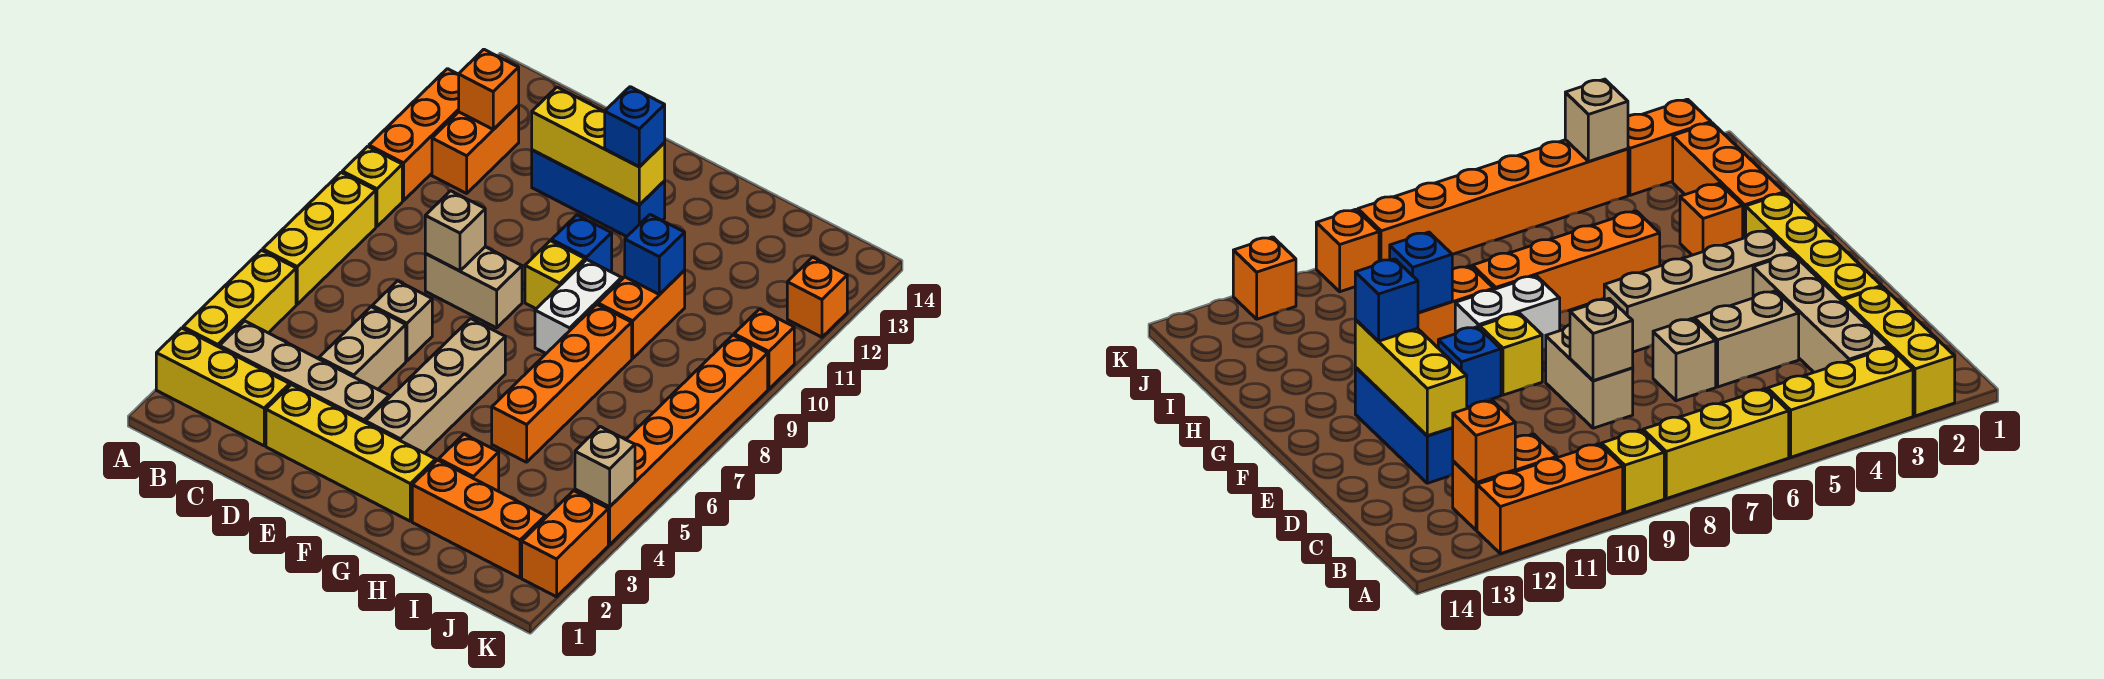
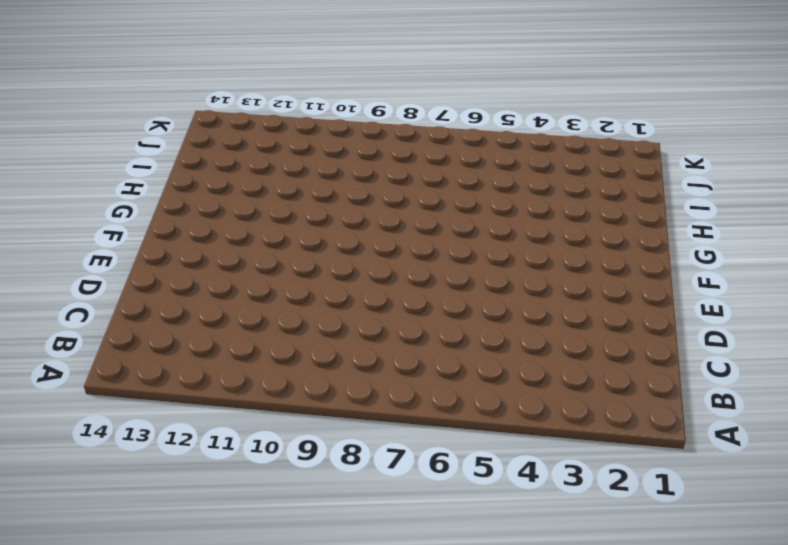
none -> yellow 1x3 brick [156,328,290,446]
none -> yellow 1x3 brick [183,250,296,347]
none -> yellow 1x3 brick [263,173,376,304]
none -> yellow 1x1 brick [342,146,402,226]

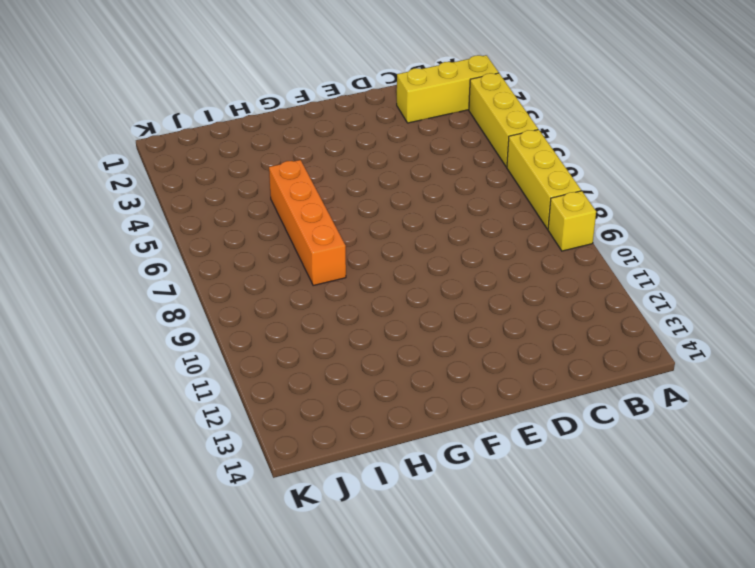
none -> orange 1x3 brick [369,69,459,201]
none -> tan 1x4 brick [220,321,389,423]
none -> orange 1x2 brick [432,106,519,193]
none -> yellow 1x4 brick [266,385,436,521]

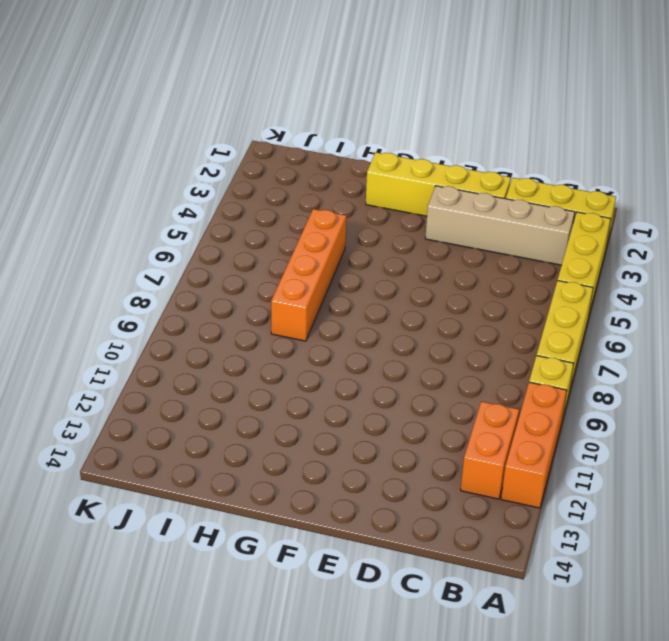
none -> tan 1x2 brick [319,307,406,389]
none -> tan 1x1 brick [372,281,432,361]
none -> tan 1x2 brick [425,247,522,328]
none -> blue 1x3 brick [532,150,665,237]

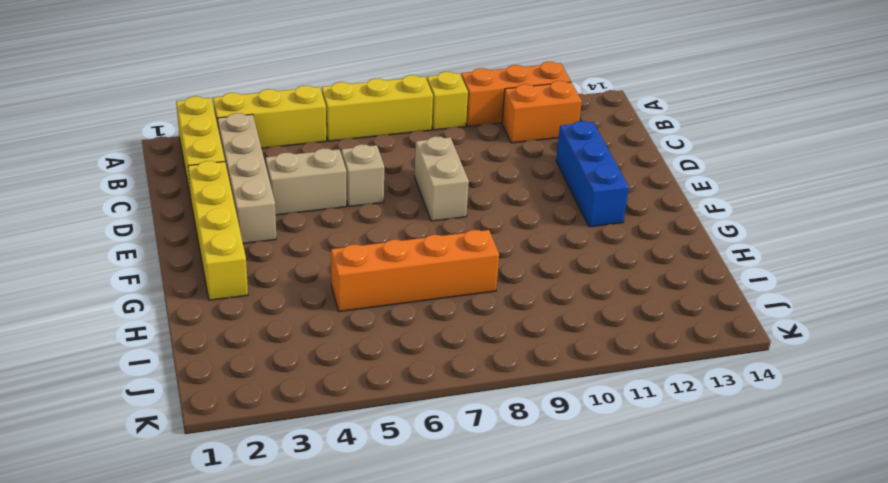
none -> tan 1x4 brick [366,319,505,453]
none -> yellow 1x1 brick [525,241,585,309]
none -> blue 1x1 brick [552,215,612,271]
none -> white 1x2 brick [535,260,622,353]

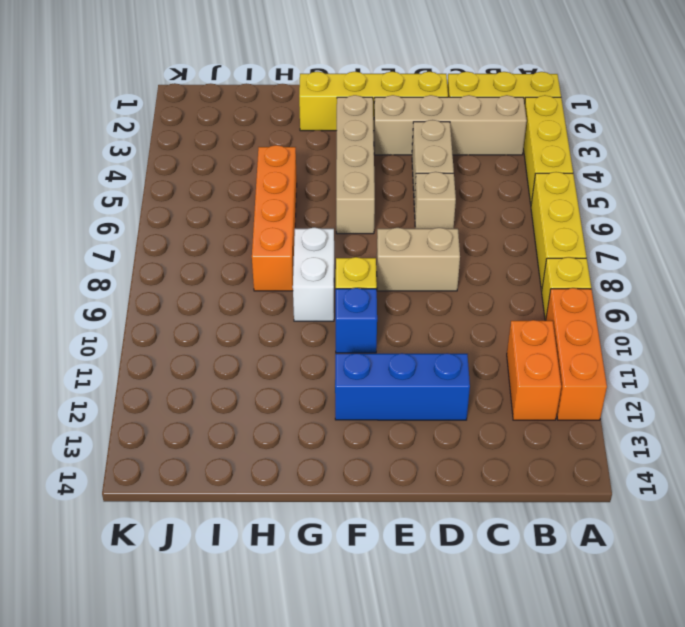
none -> orange 1x3 brick [412,460,545,578]
none -> orange 1x1 brick [439,434,499,491]
none -> orange 1x2 brick [598,271,685,358]
none -> orange 1x2 brick [522,491,608,597]

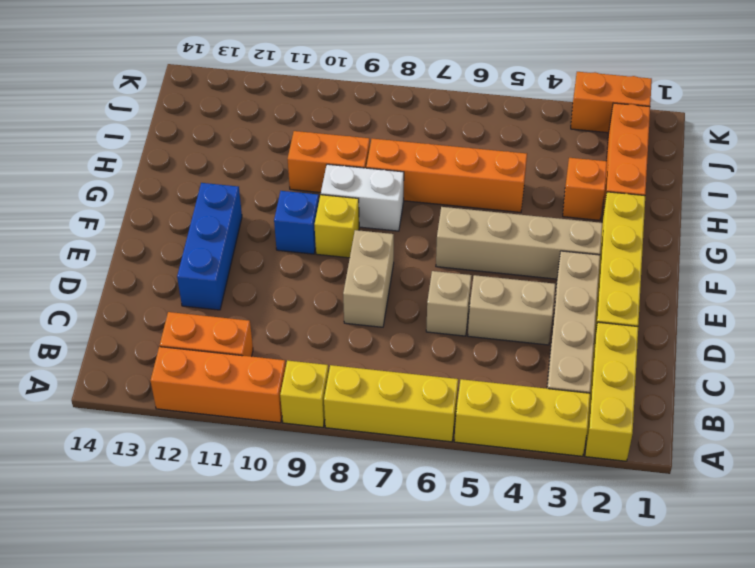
none -> orange 1x6 brick [575,335,768,545]
none -> orange 1x1 brick [734,309,794,389]
none -> orange 1x1 brick [787,257,847,337]
none -> orange 1x1 brick [459,49,519,129]

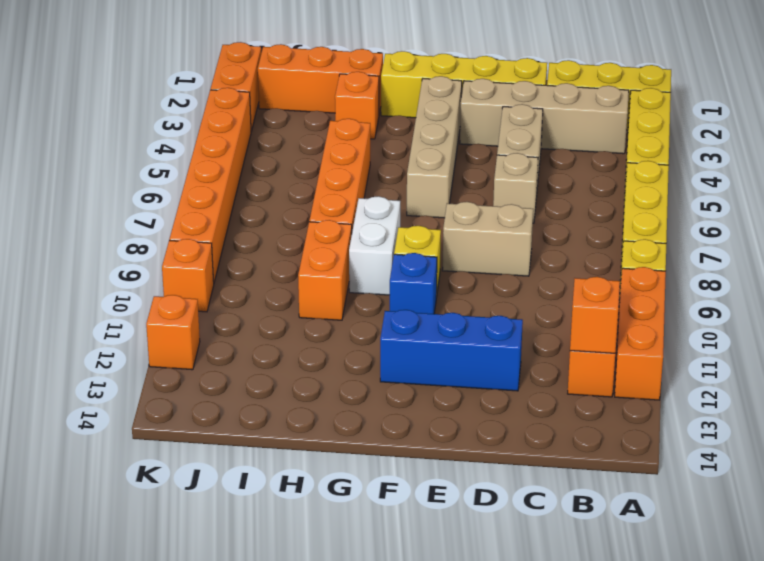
none -> tan 1x1 brick [425,191,485,271]
none -> yellow 1x3 brick [532,87,665,205]
none -> blue 1x1 brick [625,215,685,295]
none -> tan 1x1 brick [575,427,635,507]

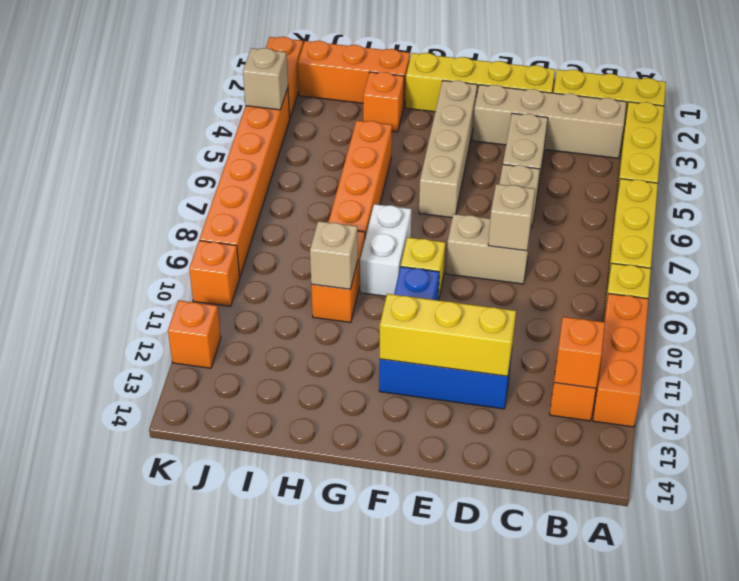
tan 1x1 brick [310,221,358,289] -> blue 1x1 brick [625,215,685,295]
none -> blue 1x1 brick [605,87,665,167]

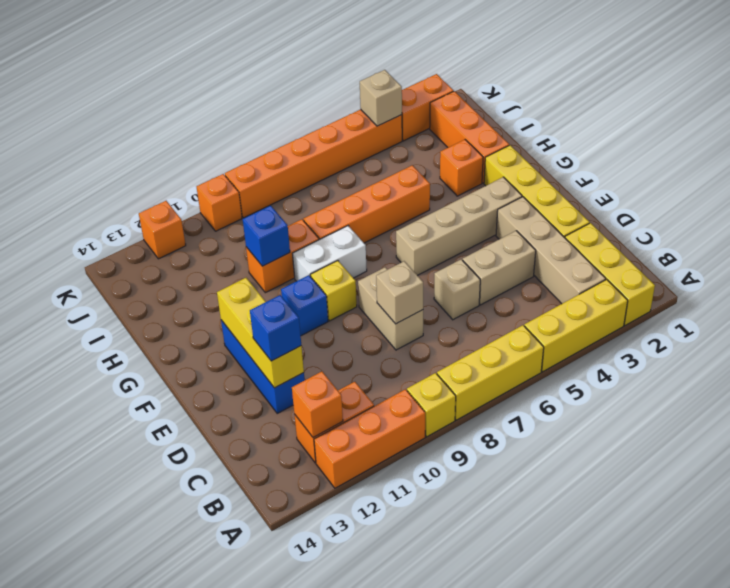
blue 1x1 brick [250,295,301,361] -> blue 1x1 brick moved to [605,87,665,167]

